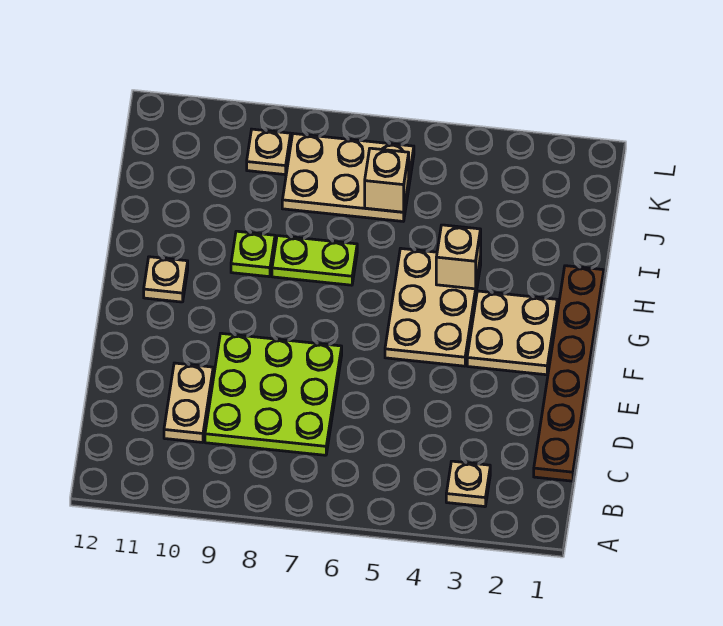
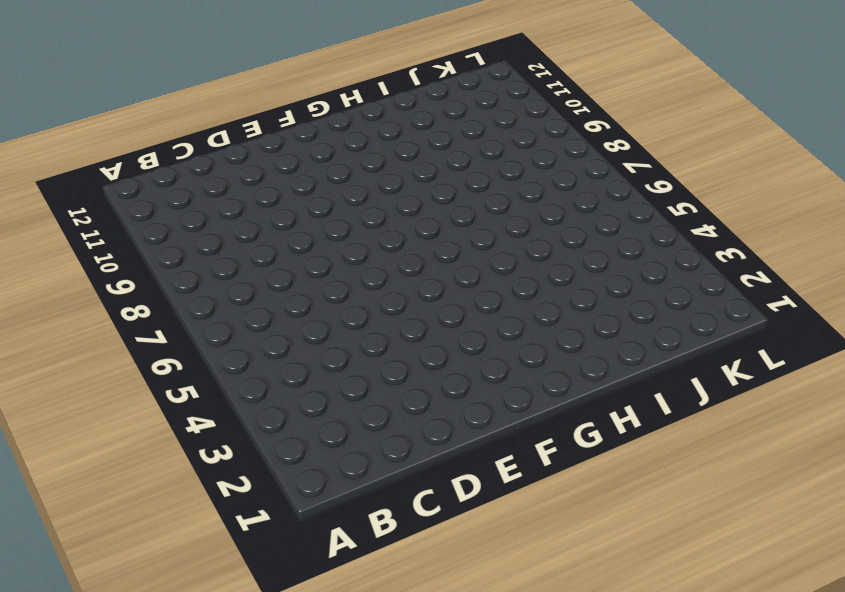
none -> tan 1x1 plate [446,461,490,507]
none -> brown 1x6 plate [534,266,604,481]
none -> lime 3x3 plate [205,333,342,455]

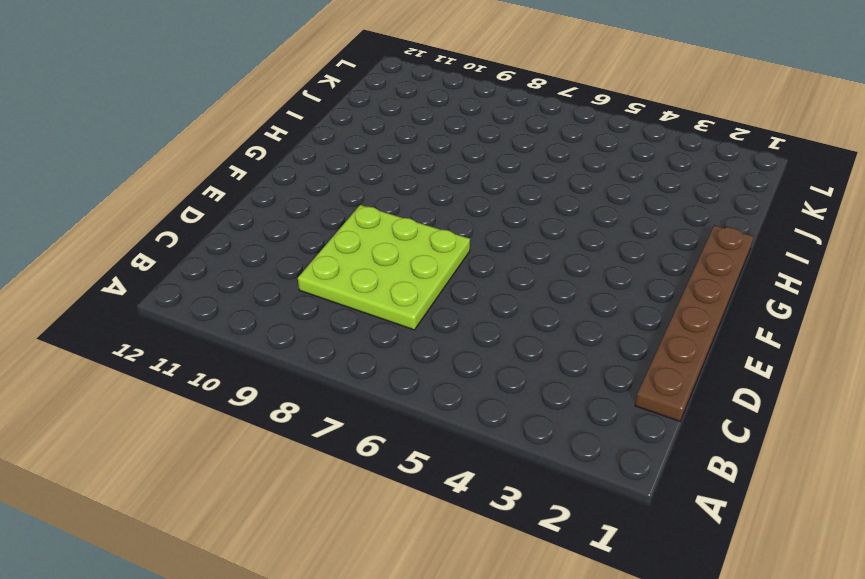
none -> tan 1x1 plate [446,461,490,507]
none -> tan 1x2 plate [164,363,213,442]
none -> tan 2x2 plate [467,291,558,375]

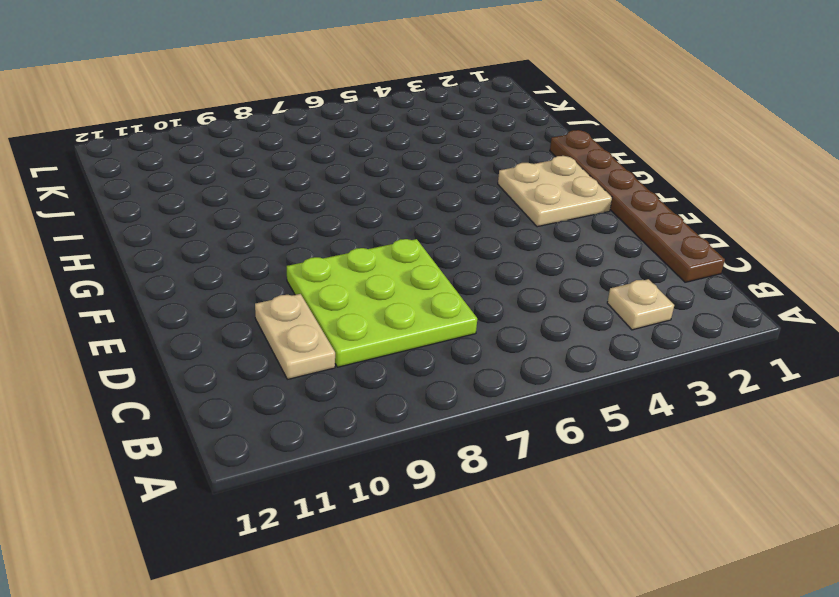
none -> tan 2x3 plate [385,249,481,366]
none -> tan 1x1 plate [144,257,188,302]
none -> lime 1x2 plate [272,236,357,285]

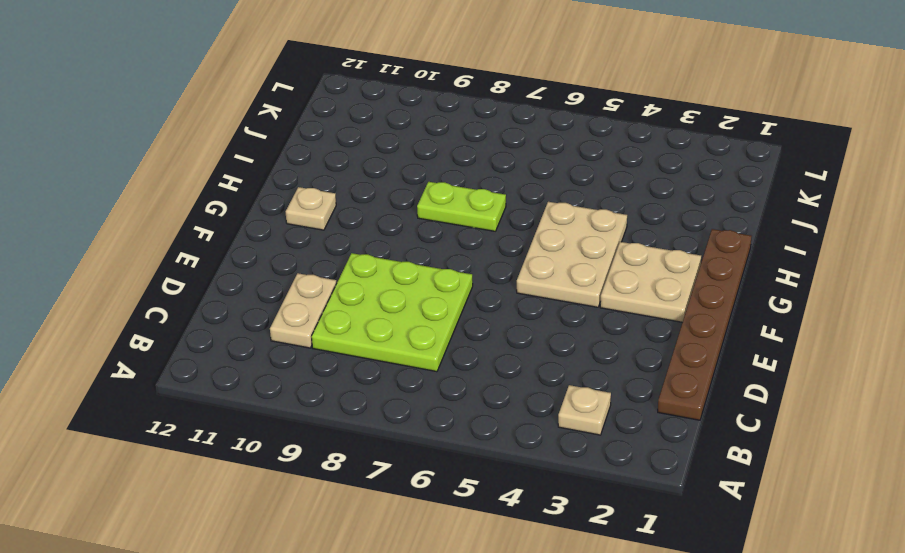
none -> lime 1x1 plate [231,231,275,277]
none -> tan 2x3 plate [282,134,414,221]
none -> tan 1x1 plate [247,129,291,175]

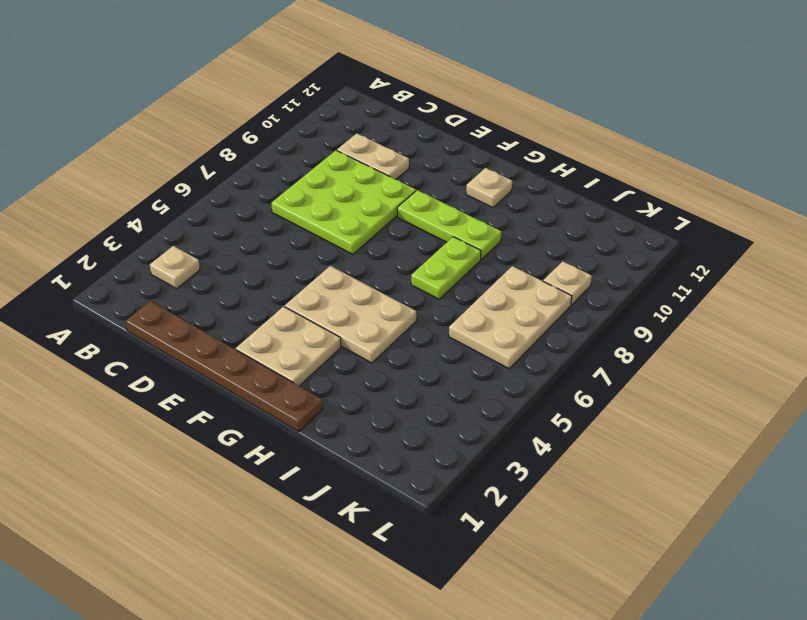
lime 1x3 plate [397,190,501,260] -> lime 1x1 plate [231,231,275,277]
none -> tan 1x1 brick [436,225,481,289]
none -> tan 1x1 brick [365,148,409,212]

